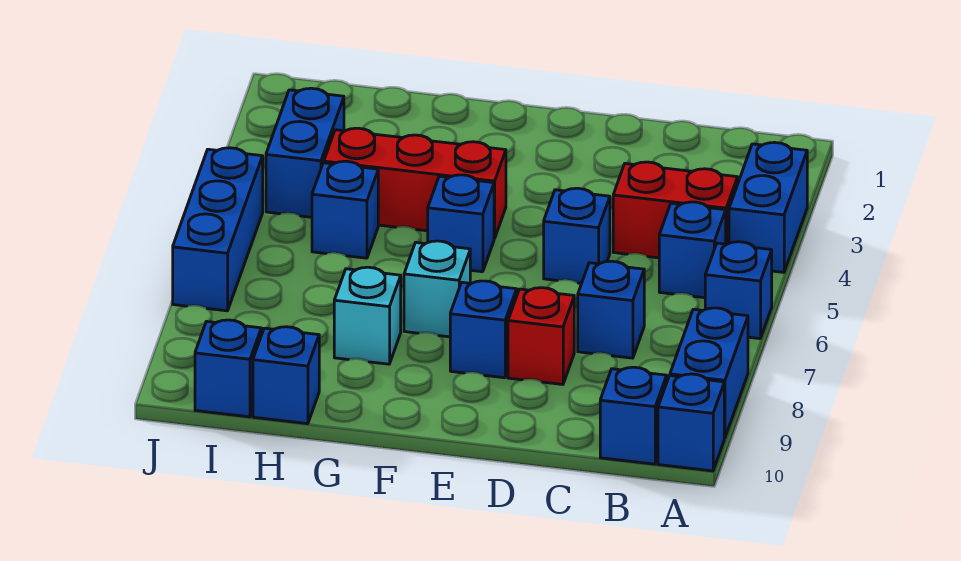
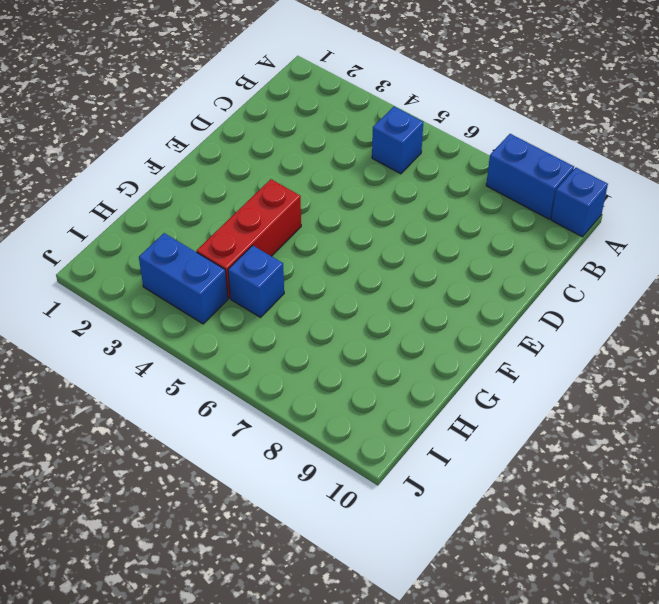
none -> blue 1x2 brick [729,142,807,272]
none -> blue 1x1 brick [705,242,772,339]
none -> red 1x2 brick [613,162,738,258]

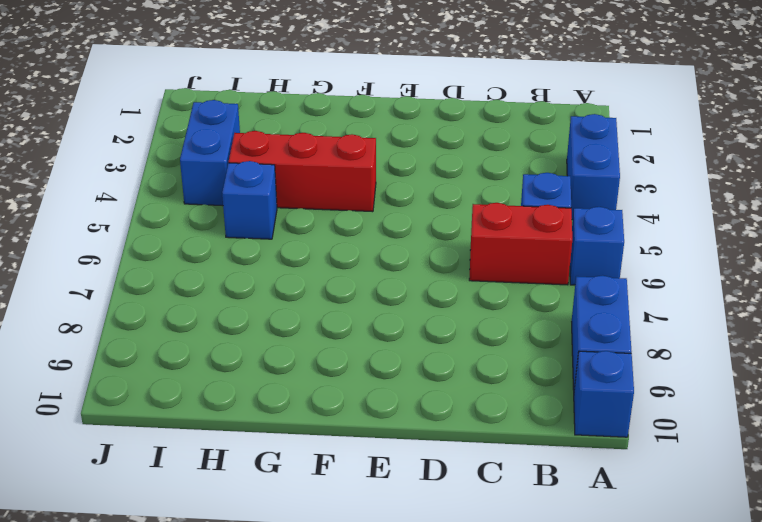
red 1x2 brick [469,203,572,285] -> red 1x2 brick moved to [613,162,738,258]
none -> blue 1x1 brick [600,367,667,464]
none -> blue 1x1 brick [578,261,644,358]
none -> blue 1x1 brick [544,188,610,283]

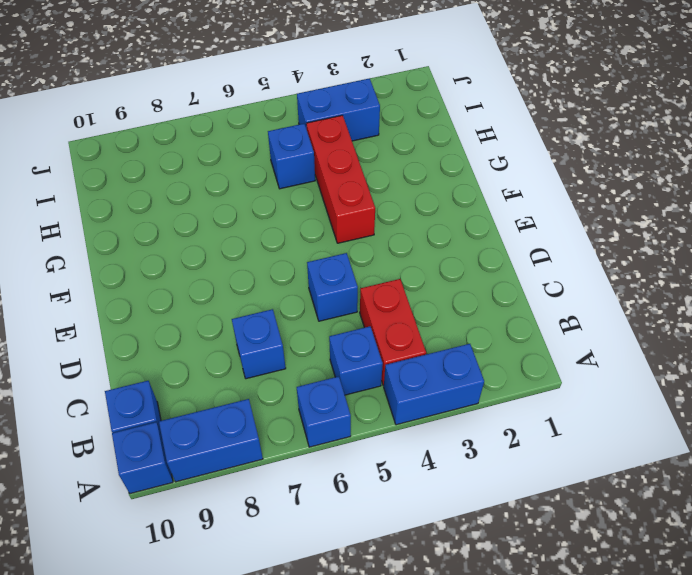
none -> red 1x1 brick [508,288,574,384]
none -> blue 1x1 brick [450,281,517,378]
none -> blue 1x1 brick [428,175,494,272]

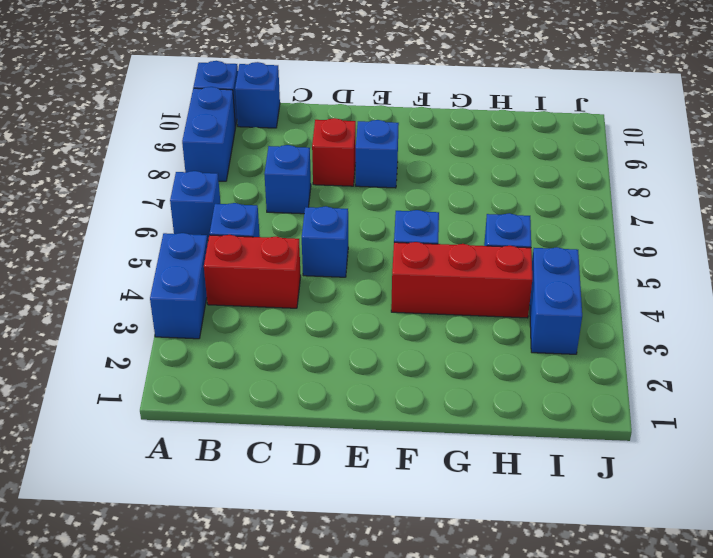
none -> cyan 1x1 brick [404,241,470,337]
none -> cyan 1x1 brick [334,267,401,364]
none -> blue 1x1 brick [253,327,319,424]

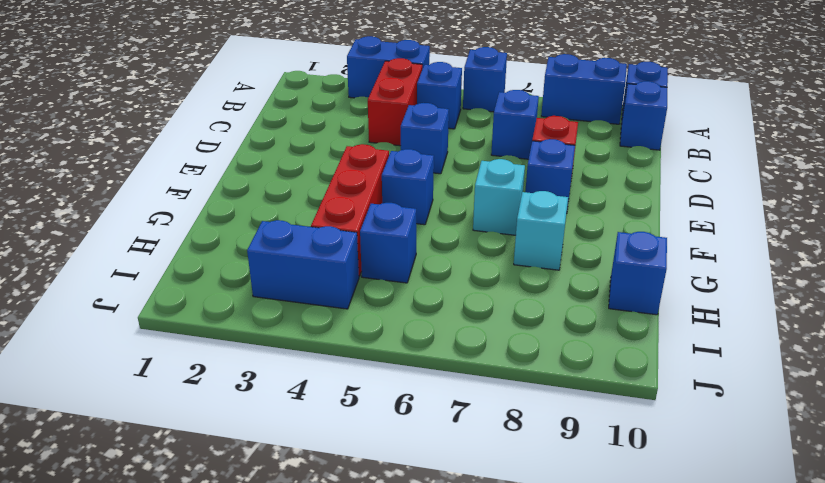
none -> blue 1x1 brick [195,320,261,417]
none -> blue 1x3 brick [173,148,263,311]

